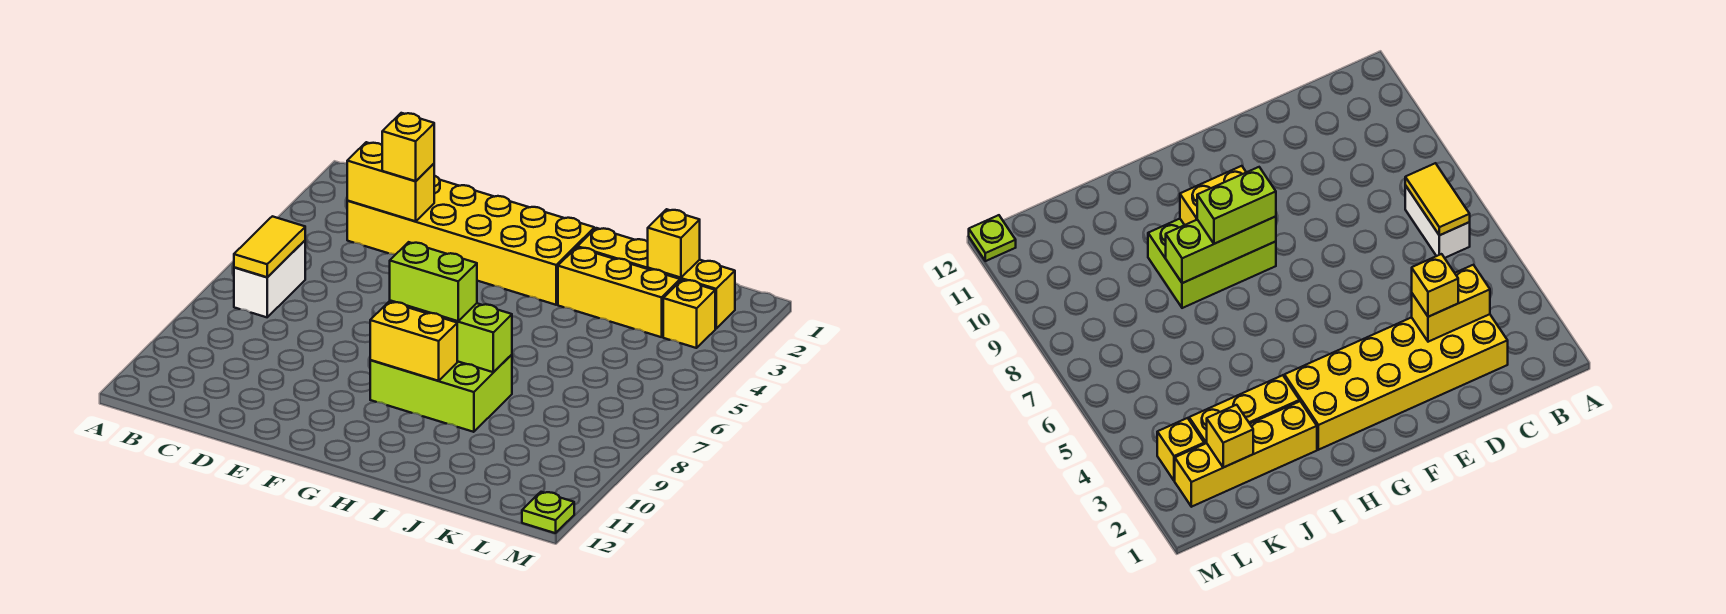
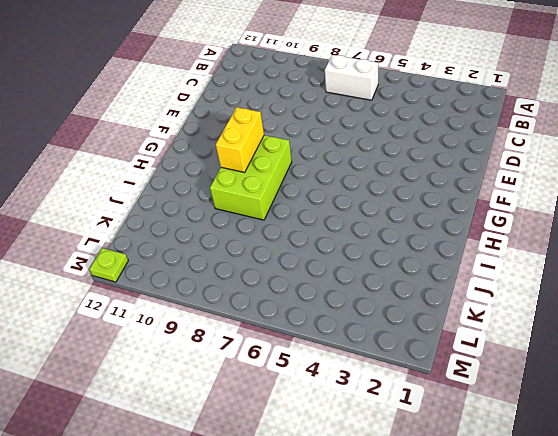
none -> yellow 2x6 brick [347,176,594,305]
none -> yellow 1x4 brick [578,228,735,329]
none -> yellow 1x3 brick [558,247,680,337]

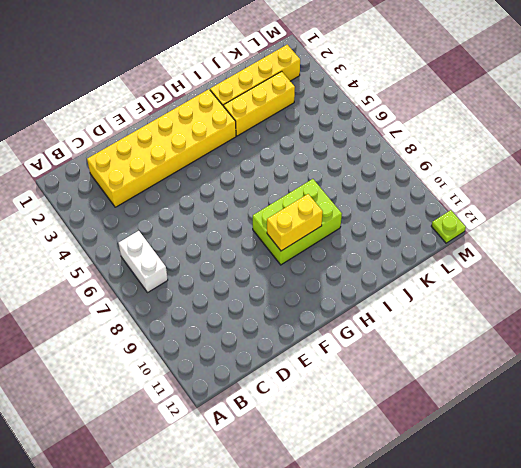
none -> yellow 1x1 brick [663,280,715,348]
none -> yellow 1x2 tile [234,216,305,277]
none -> yellow 1x2 brick [347,142,434,221]

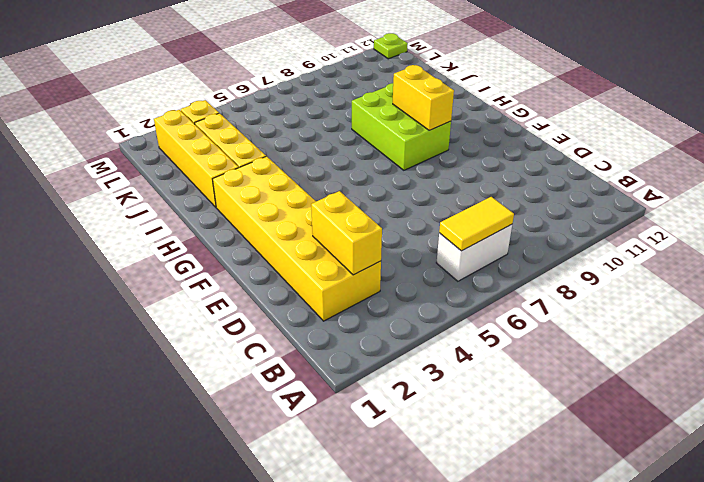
none -> lime 1x3 brick [390,300,512,372]
none -> yellow 1x1 brick [648,209,700,278]
none -> yellow 1x1 brick [382,113,434,181]

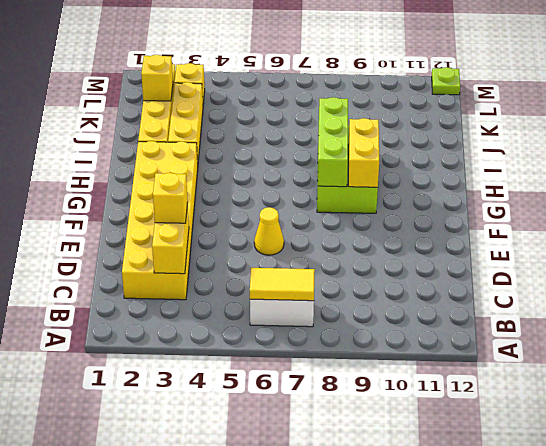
yellow 1x1 cone [254,207,284,255] -> none
none -> lime 1x2 brick [390,242,477,321]

